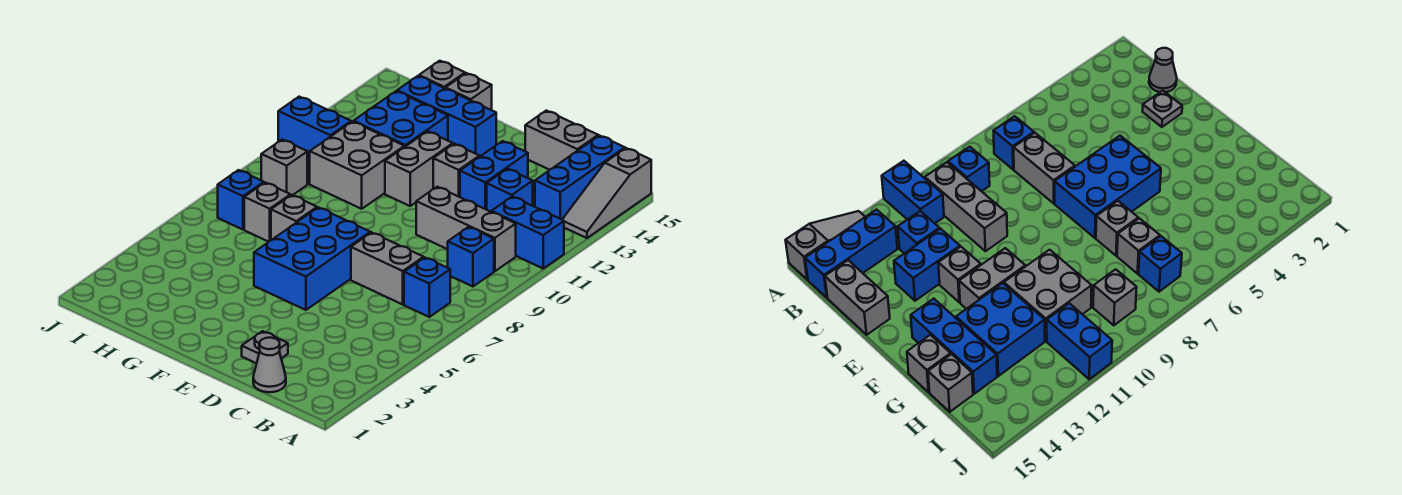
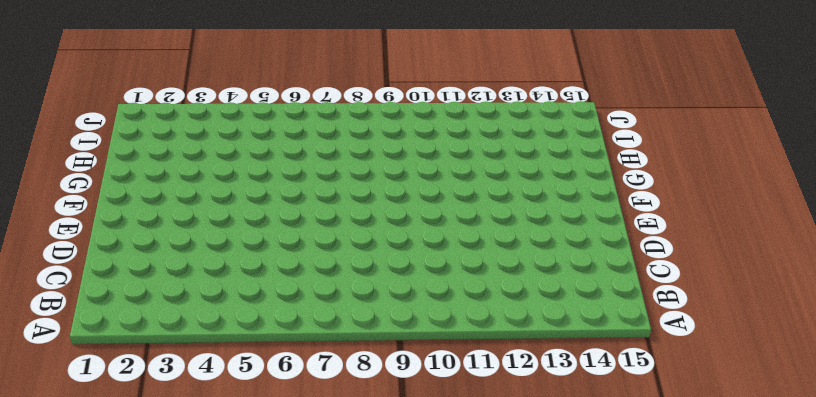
none -> blue 1x2 brick [491,197,564,268]
none -> grey 1x3 slope [562,148,651,238]
none -> blue 1x1 brick [404,258,450,317]

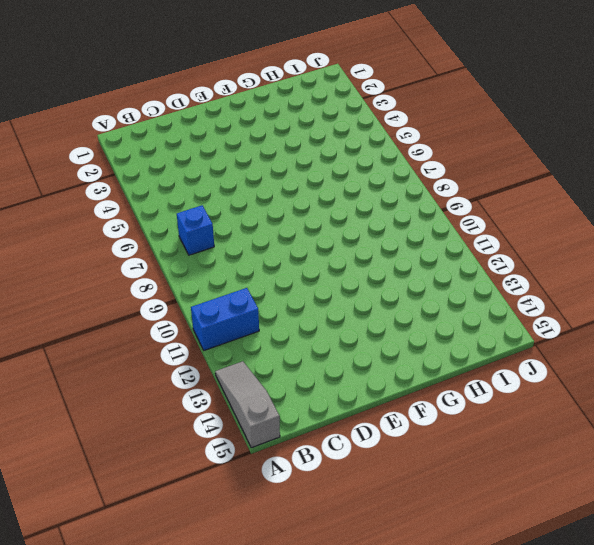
none -> blue 1x1 brick [448,227,494,286]
none -> grey 1x3 brick [416,187,516,271]
none -> blue 1x3 brick [535,136,625,219]

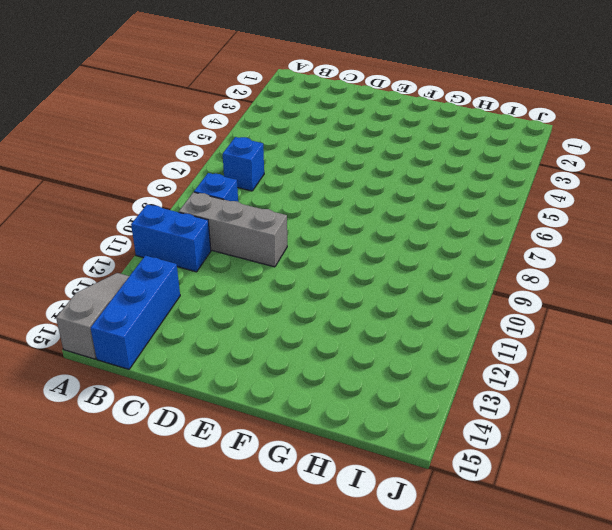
none -> grey 1x1 cone [253,338,286,392]
none -> grey 1x2 brick [351,232,424,304]
none -> blue 1x1 brick [487,169,533,212]

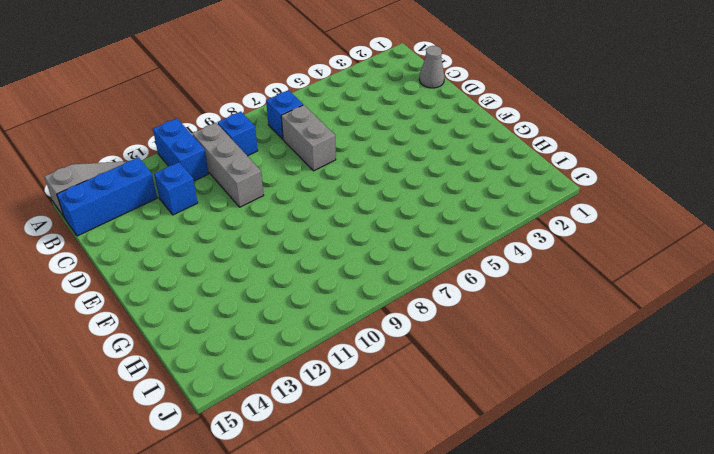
none -> grey 1x2 brick [525,111,598,170]
none -> grey 1x1 plate [242,331,288,363]
none -> blue 1x2 brick [460,141,528,210]

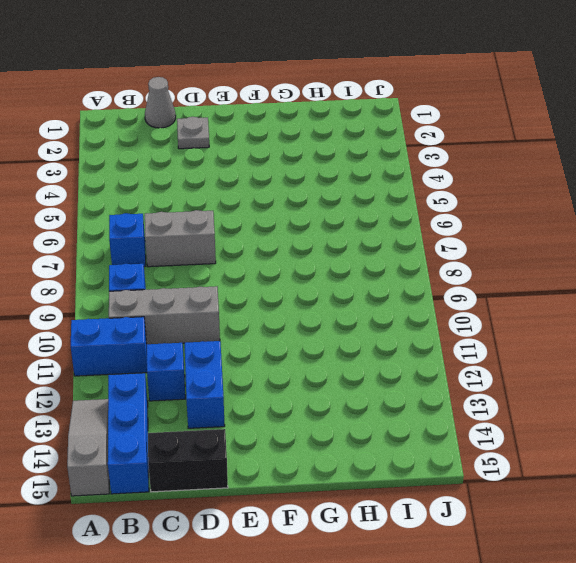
black 1x2 brick [148,429,228,492] -> grey 1x2 brick [525,111,598,170]
none -> blue 2x3 brick [254,207,370,310]
none -> grey 1x1 brick [433,144,479,197]
none -> grey 1x2 brick [385,131,453,206]

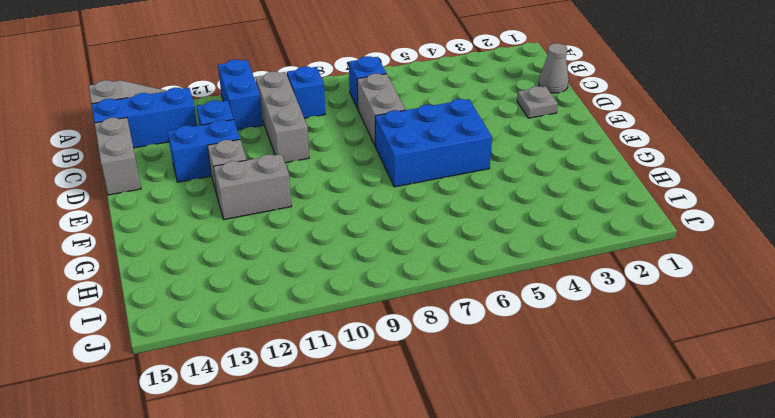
none -> blue 1x3 brick [397,76,496,157]
none -> grey 1x1 brick [271,195,317,240]
none -> grey 2x2 brick [310,122,404,209]

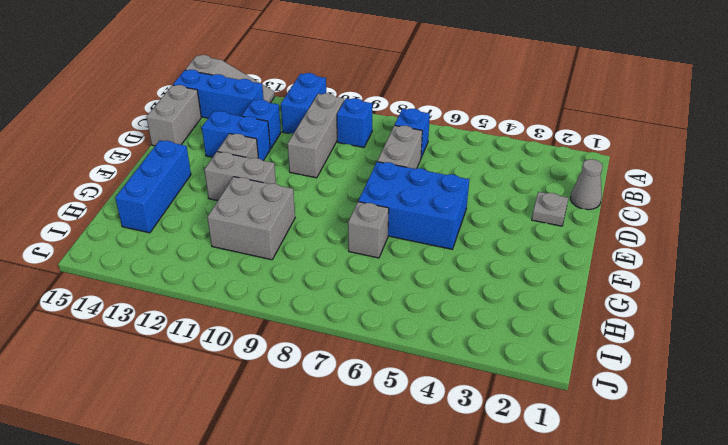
none -> blue 2x2 brick [353,91,448,147]
none -> grey 1x1 brick [446,73,492,110]
none -> grey 1x1 brick [244,183,290,242]

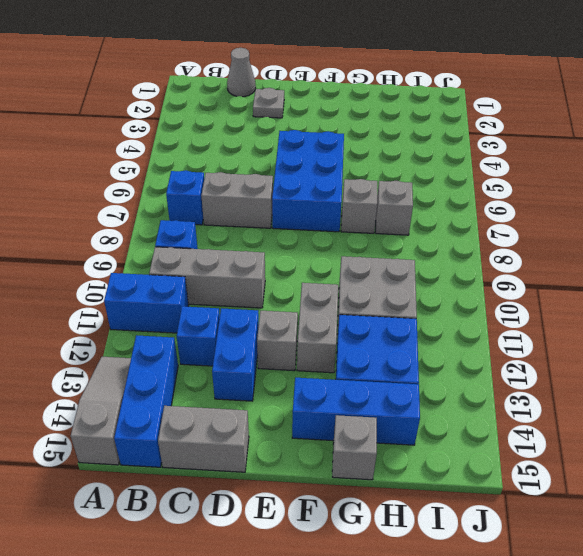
none -> grey 1x1 brick [419,61,465,89]
none -> blue 1x1 brick [218,170,264,230]
none -> grey 1x1 brick [261,140,307,196]

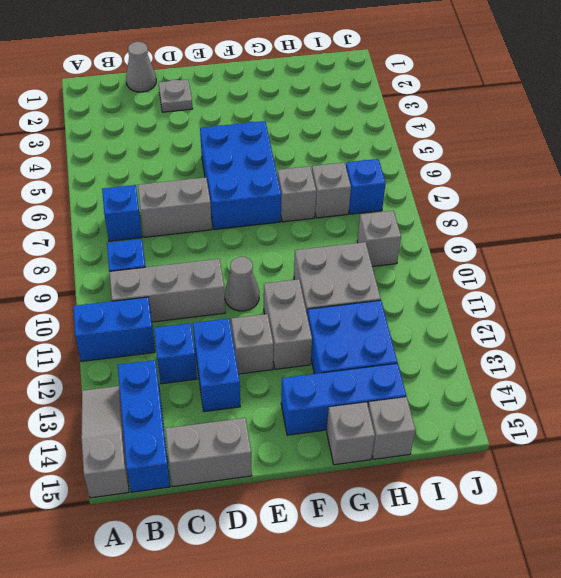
grey 1x1 cone [225,257,259,311] -> none
none -> blue 1x2 brick [278,97,351,159]

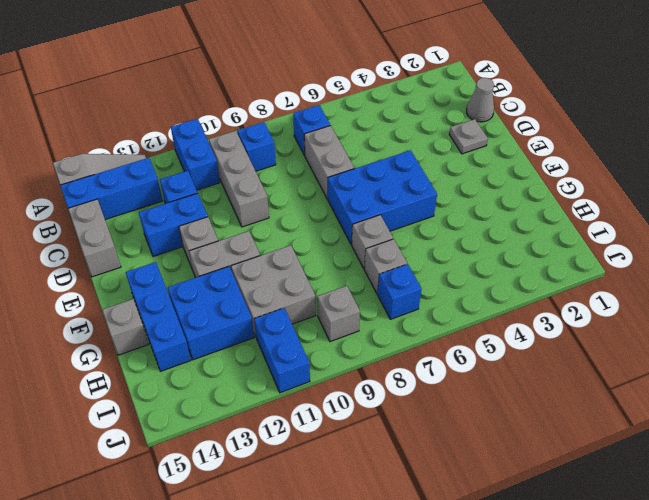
none -> grey 1x1 brick [419,61,465,89]

